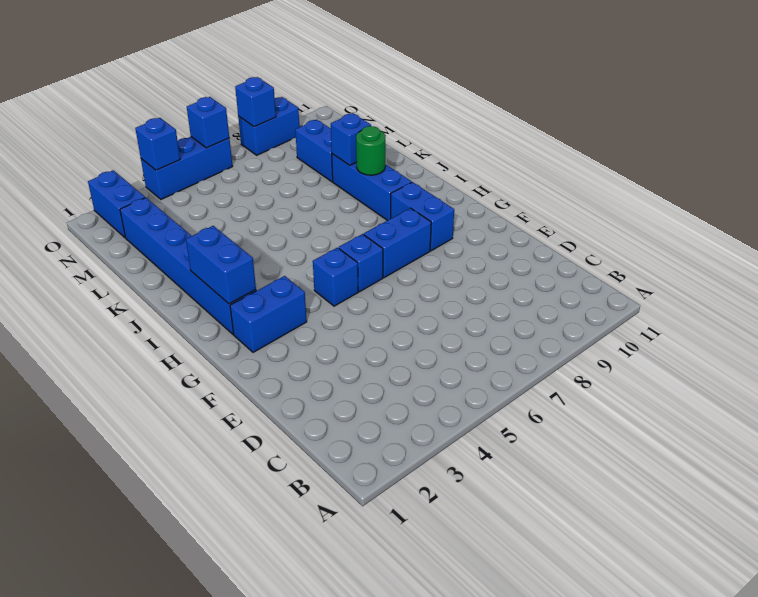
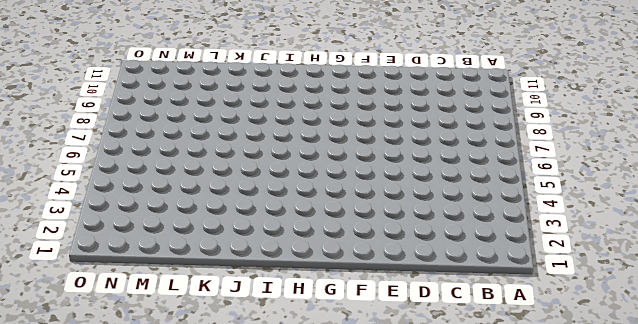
none -> blue 1x2 brick [230,276,307,352]
none -> blue 1x1 brick [313,248,358,306]
none -> blue 1x1 brick [339,234,383,292]

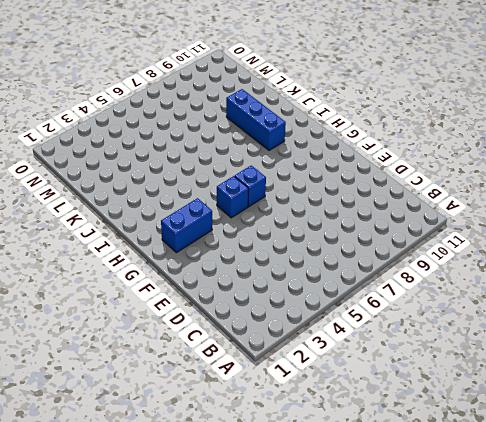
none -> blue 1x2 brick [364,208,431,278]
none -> blue 1x2 brick [391,182,454,251]
none -> blue 1x6 brick [120,197,256,334]

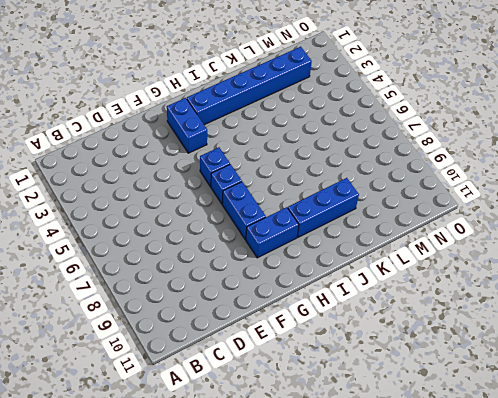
none -> blue 1x2 brick [295,120,333,182]
none -> blue 1x2 brick [88,170,145,238]
none -> blue 1x3 brick [141,137,233,199]

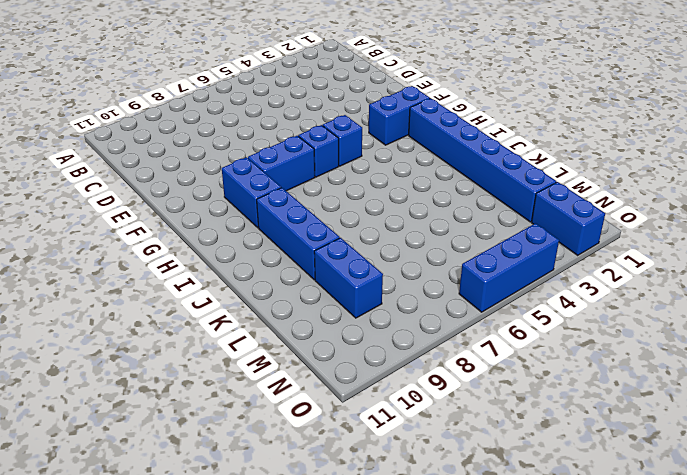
none -> blue 1x2 brick [238,97,299,155]
none -> blue 1x2 brick [186,226,256,304]
none -> green 1x1 round brick [356,126,385,175]

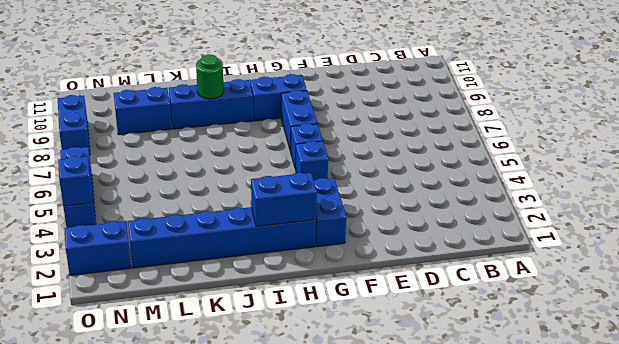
none -> blue 1x1 brick [331,113,371,165]
none -> blue 1x1 brick [187,97,229,148]
none -> blue 1x1 brick [235,77,276,127]

